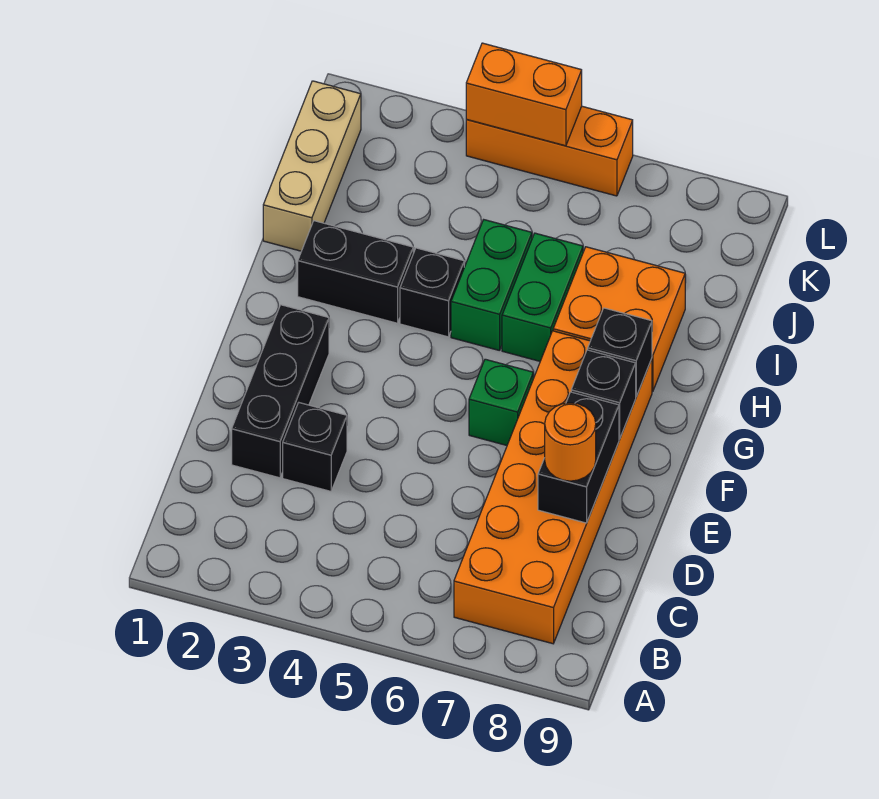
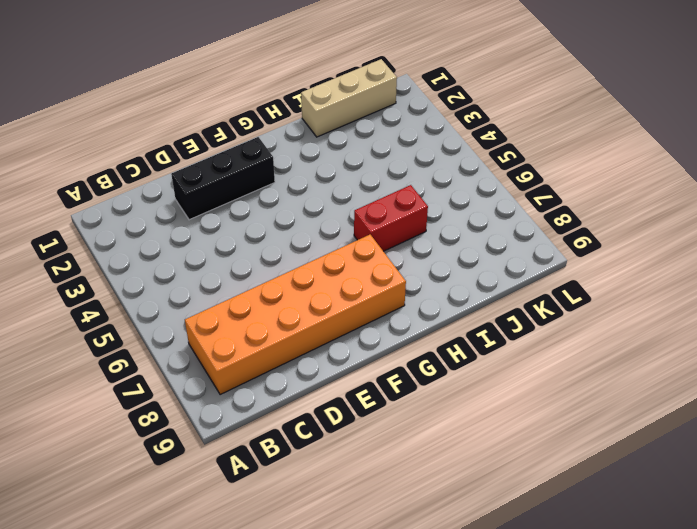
red 1x2 brick [354,185,428,251] -> green 1x2 brick [502,233,583,361]
none -> black 1x1 brick [283,403,347,491]
none -> green 1x1 brick [469,359,533,445]
none -> black 1x2 brick [298,221,413,323]

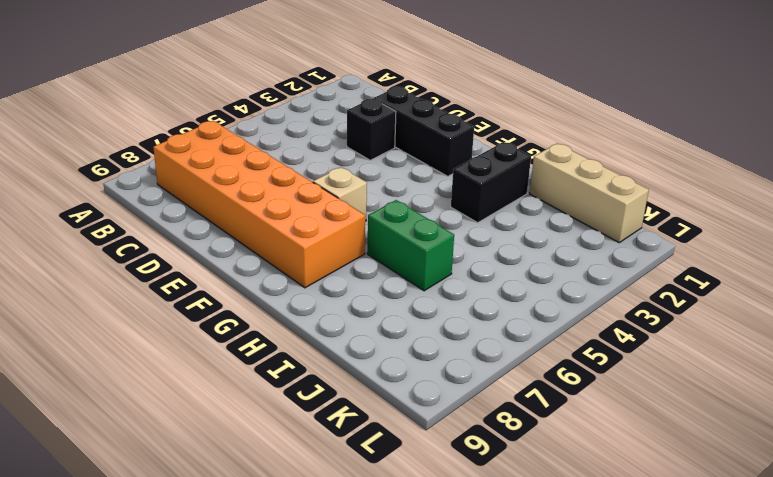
tan 1x1 brick [313,167,367,221] -> green 1x1 brick [469,359,533,445]
none -> black 1x1 brick [400,248,464,337]
none -> green 1x2 brick [451,220,532,351]
none -> orange 2x2 brick [553,247,685,391]

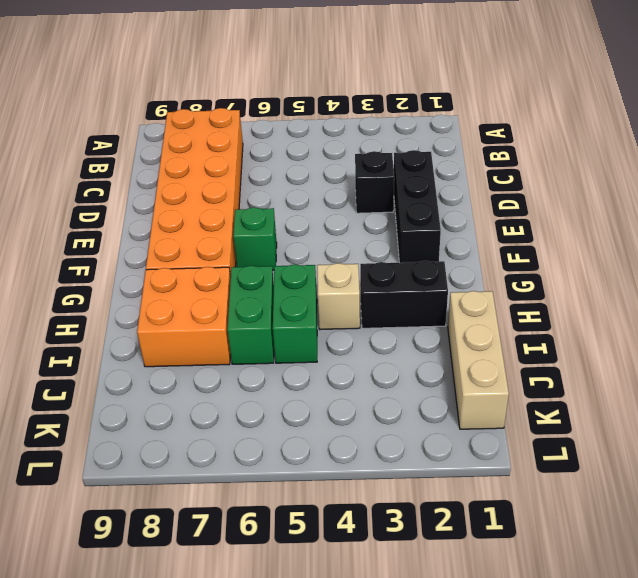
tan 1x1 brick [317,263,360,330] -> black 1x1 brick [400,248,464,337]
none -> orange 1x3 brick [466,106,633,196]
none -> black 1x2 brick [538,392,619,523]
none -> black 1x1 brick [571,350,636,439]

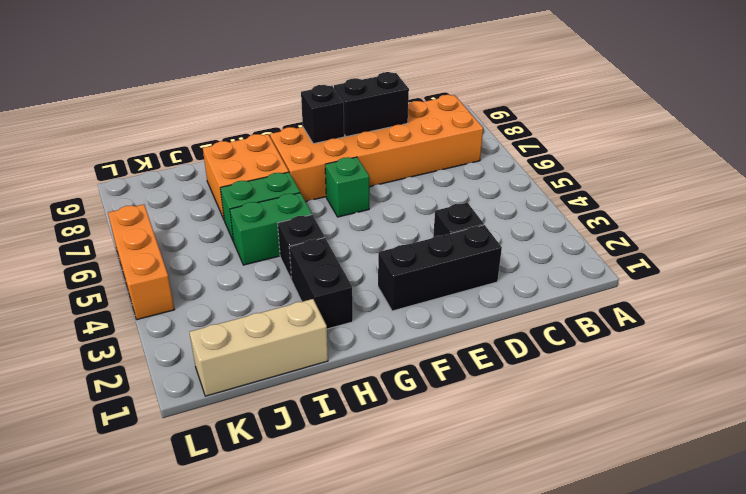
none -> black 1x1 brick [588,308,652,397]
none -> orange 1x2 brick [466,43,582,146]
none -> orange 1x1 round brick [545,403,596,481]

